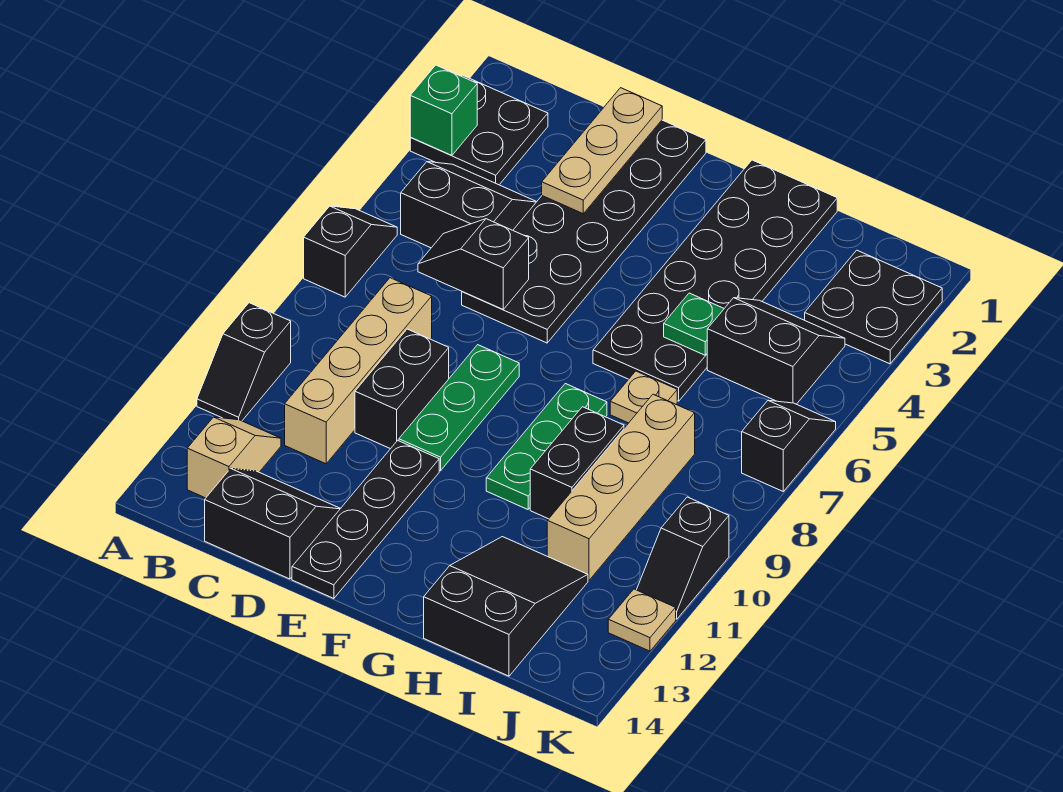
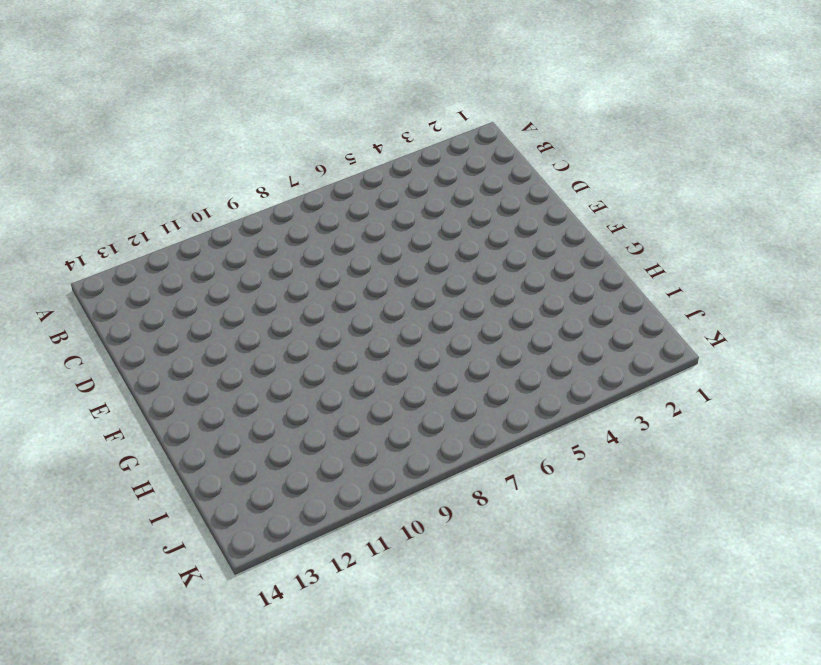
none -> black 2x2 plate [410,75,548,185]
none -> black 1x2 slope [304,206,397,297]
none -> black 1x2 slope [197,303,291,421]

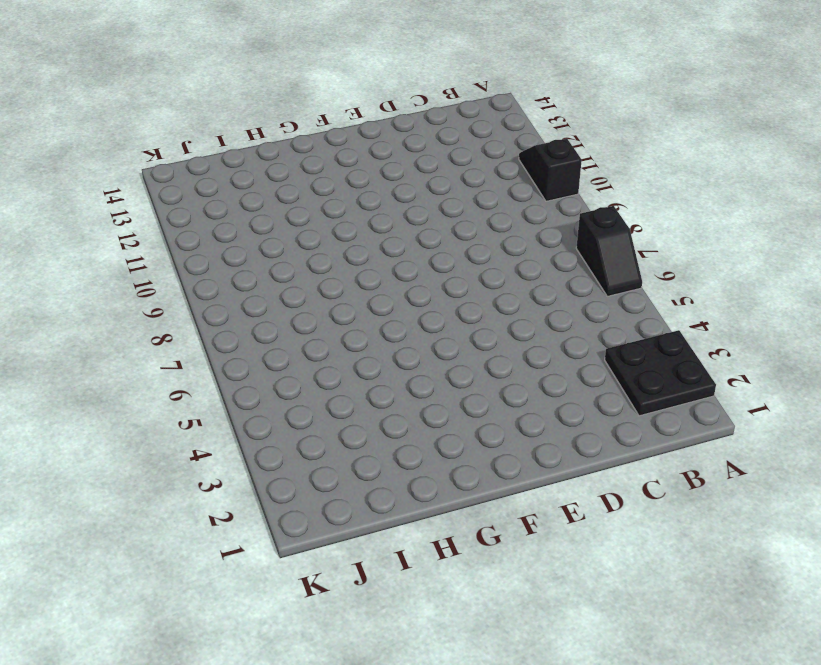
none -> black 2x2 slope [401,162,536,248]
none -> tan 1x2 slope [187,417,281,498]
none -> tan 1x4 brick [285,278,432,464]

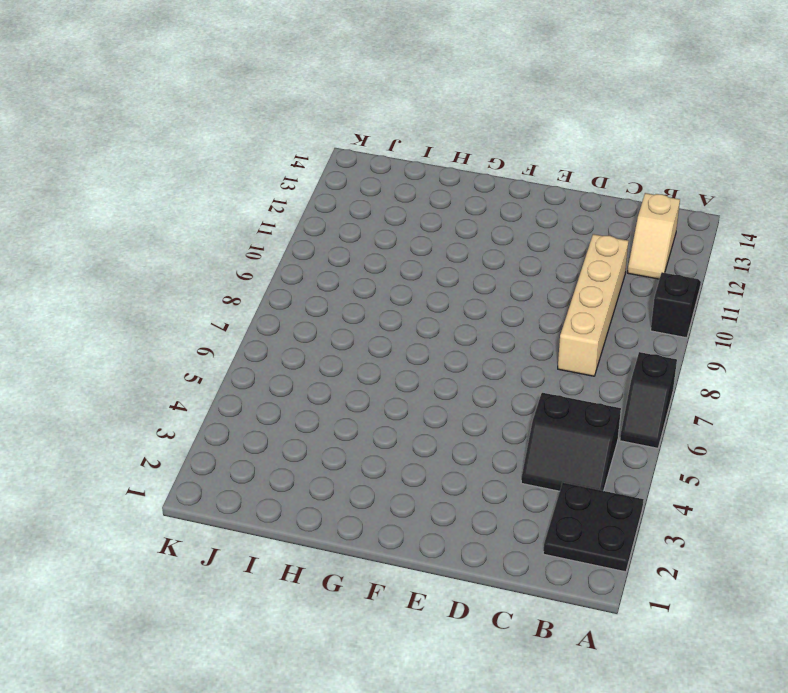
none -> black 2x2 slope [205,469,341,579]
none -> black 2x6 plate [462,120,706,343]
none -> black 1x2 brick [355,329,449,449]

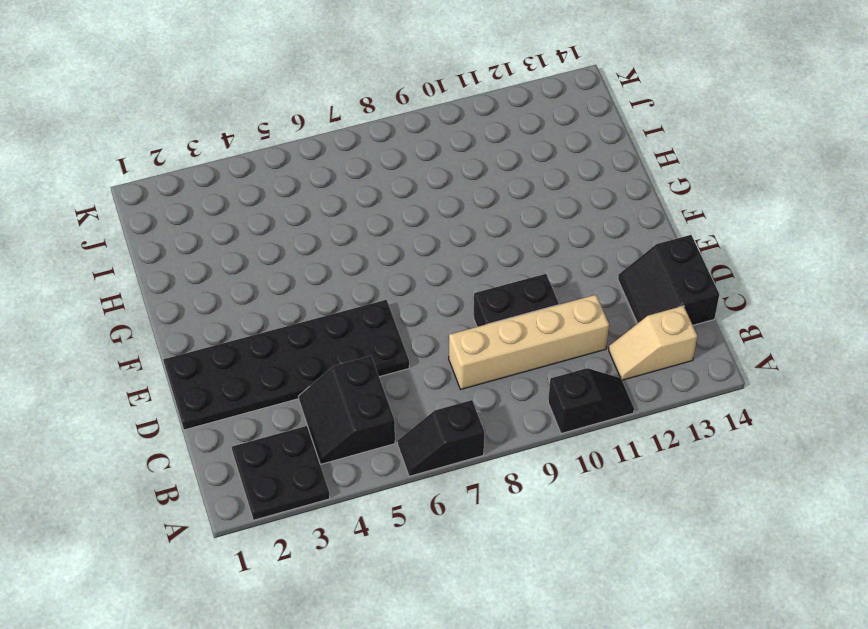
none -> green 1x3 plate [399,345,519,471]
none -> black 1x4 plate [292,440,439,598]
none -> black 2x6 plate [593,160,837,401]

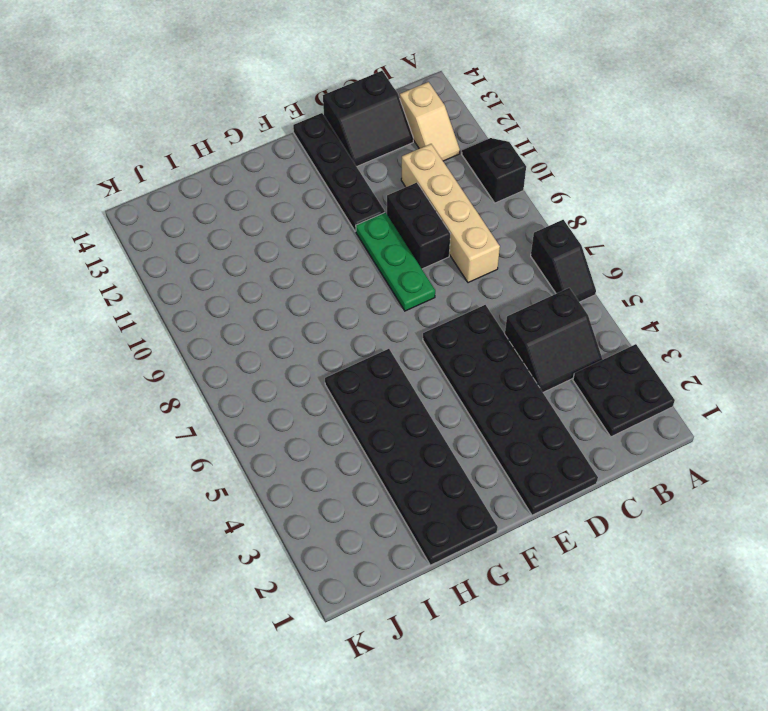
none -> green 1x3 plate [486,384,607,509]
none -> tan 1x1 plate [610,371,677,423]
none -> black 1x2 brick [530,407,624,519]

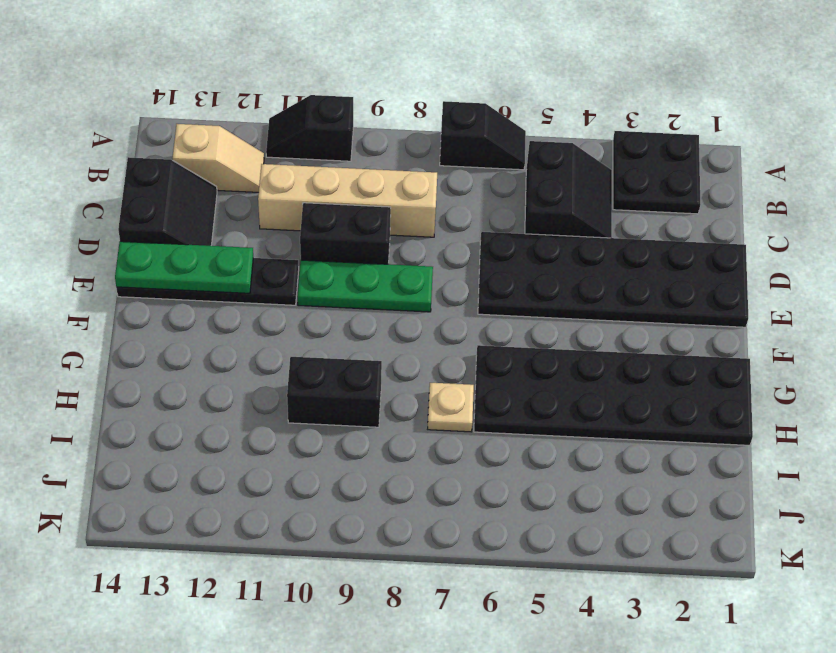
green 1x3 plate [115,241,253,293] -> green 1x3 plate moved to [486,384,607,509]
none -> black 2x3 slope [424,537,588,676]
none -> black 2x2 slope [707,298,845,404]
none -> tan 1x4 brick [547,394,695,580]

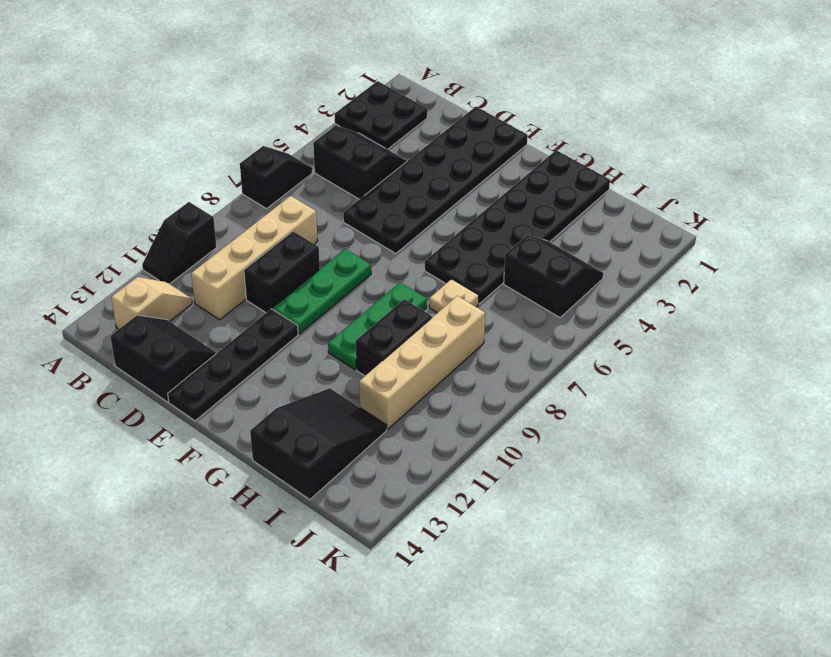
none -> black 2x2 plate [805,250,942,364]
none -> black 1x2 slope [742,400,836,491]
none -> black 1x2 slope [637,497,729,619]

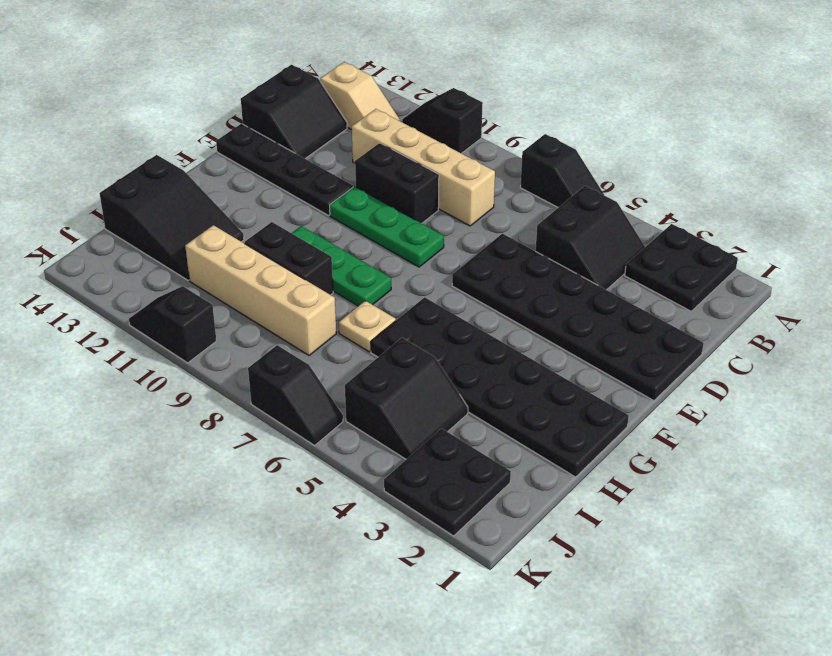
none -> tan 1x1 plate [608,589,676,651]
none -> green 1x1 brick [410,65,477,156]
none -> black 1x2 slope [418,219,529,309]

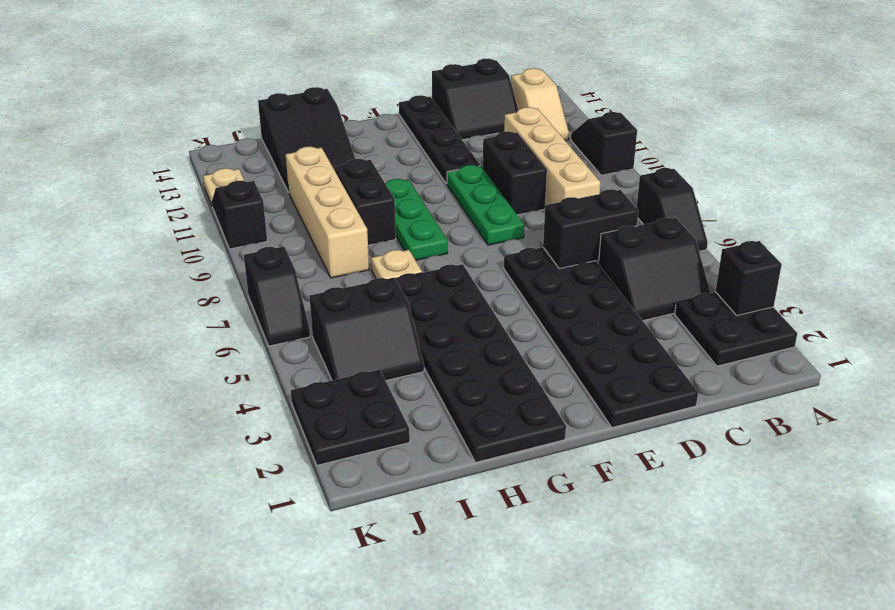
black 1x1 brick [716,241,782,315] -> green 1x1 brick [410,65,477,156]
black 1x2 brick [543,189,638,269] -> black 1x2 slope [418,219,529,309]
none -> tan 1x3 plate [542,88,662,214]
none -> green 1x1 plate [664,293,724,355]

